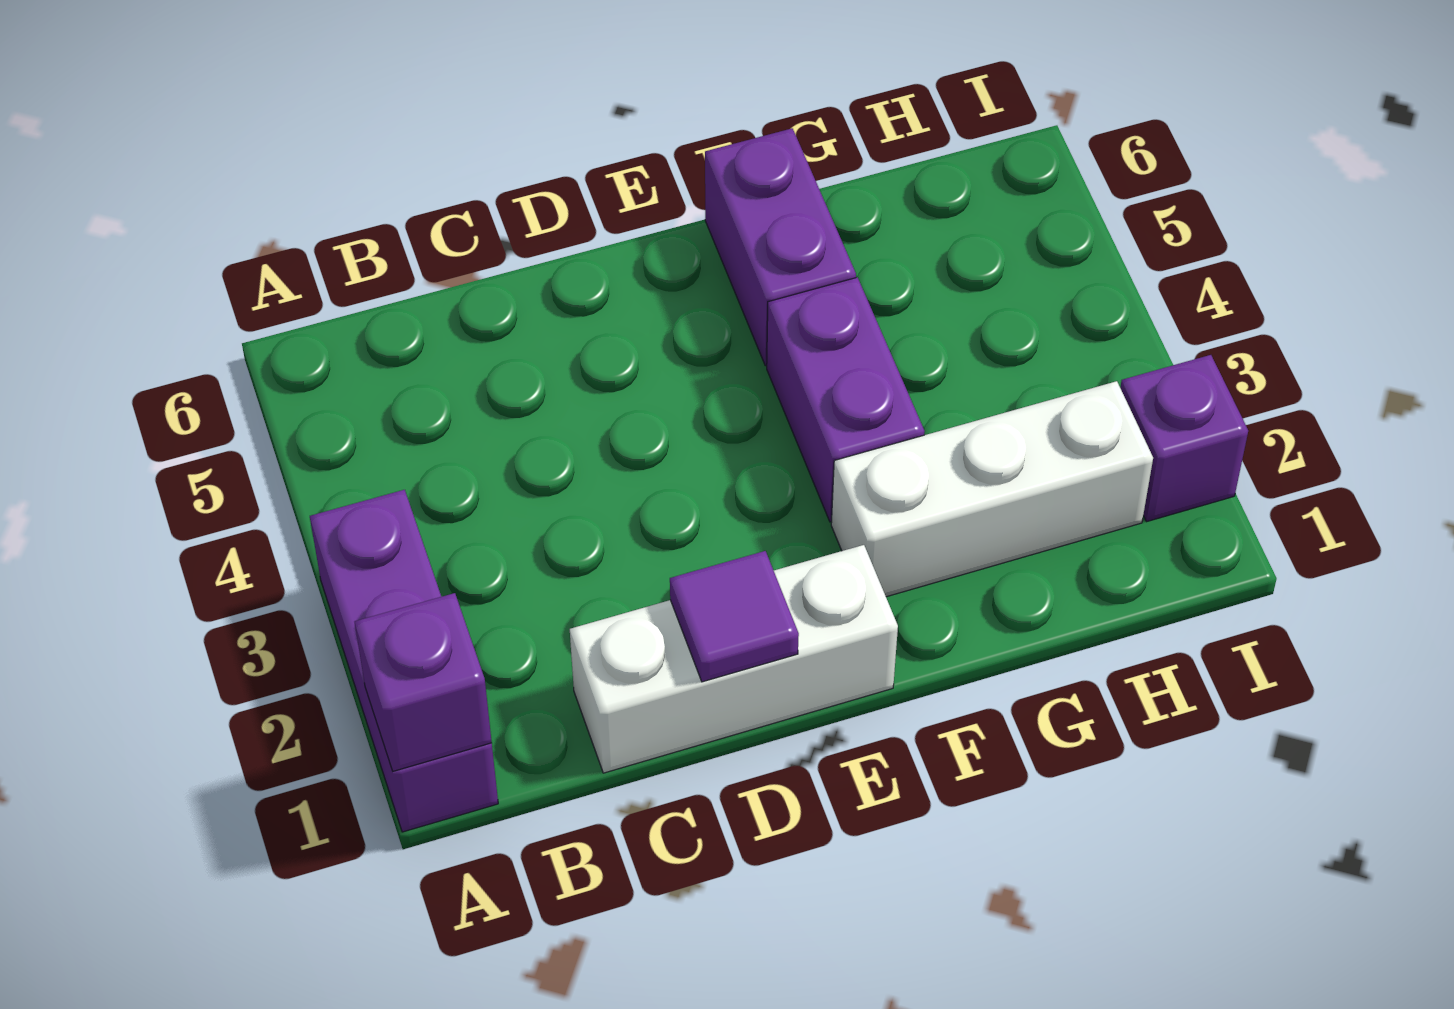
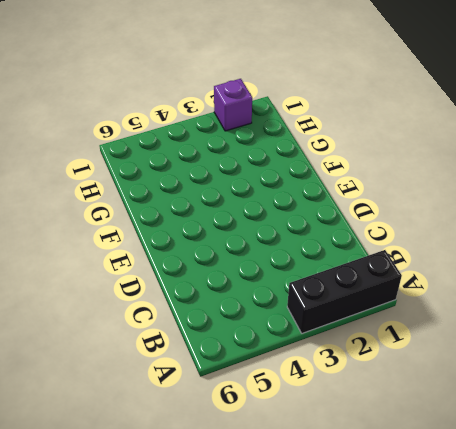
black 1x3 brick [287,250,402,333] -> purple 1x3 brick [310,490,498,832]
none -> white 1x3 brick [570,545,898,773]
none -> white 1x3 brick [831,381,1153,597]

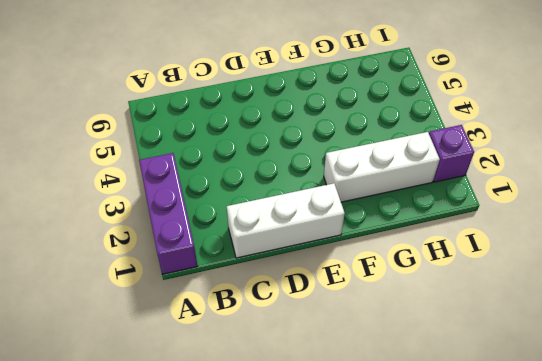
none -> purple 1x2 brick [767,277,925,522]
none -> purple 1x2 brick [705,128,856,366]

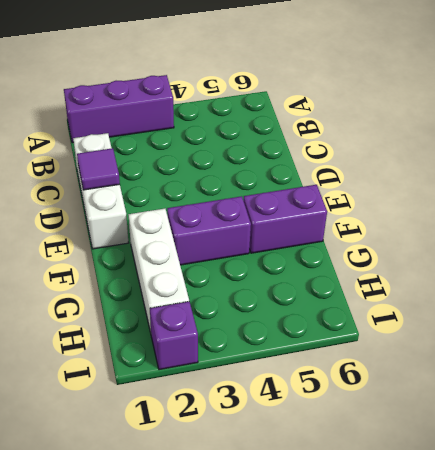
none -> purple 1x1 brick [355,593,492,771]

